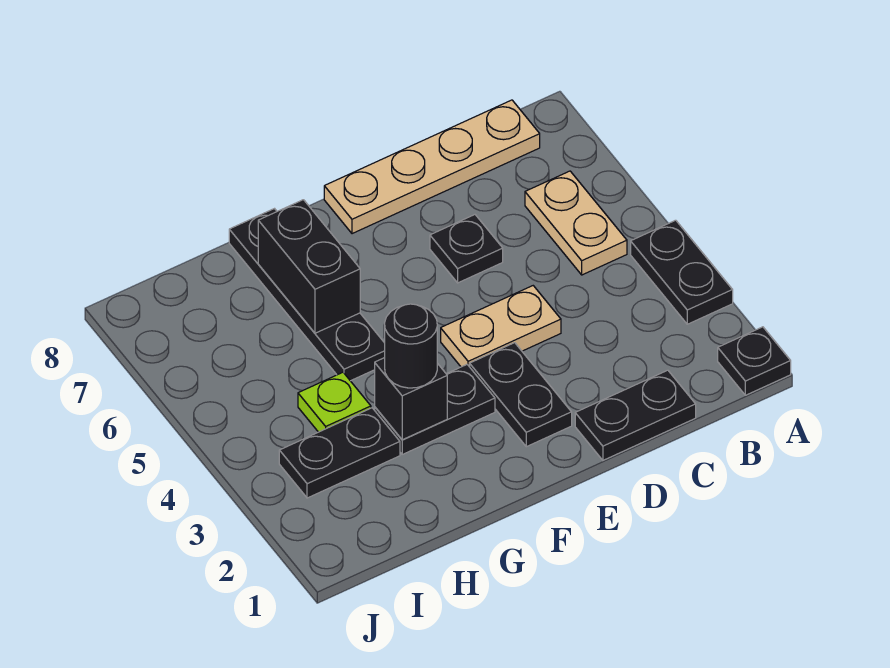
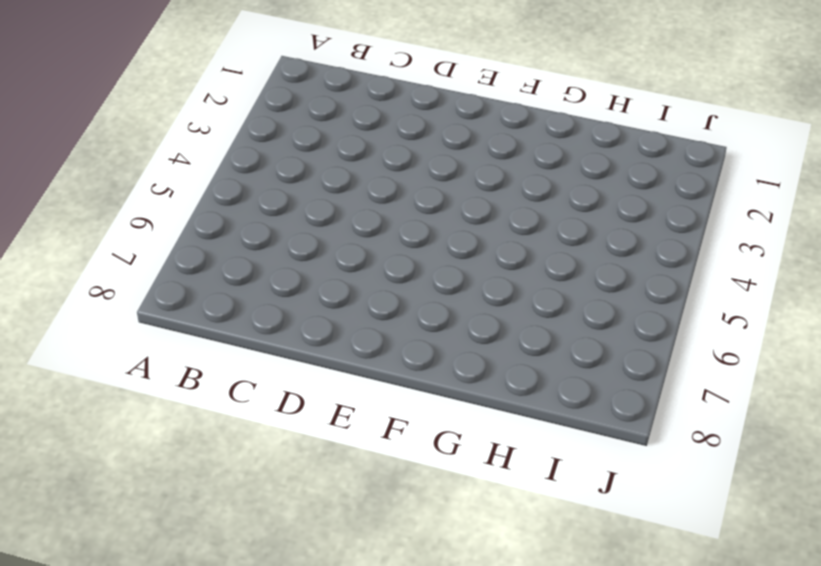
none -> black 1x1 plate [718,327,791,395]
none -> black 1x2 plate [631,220,733,324]
none -> tan 1x2 plate [525,171,627,275]

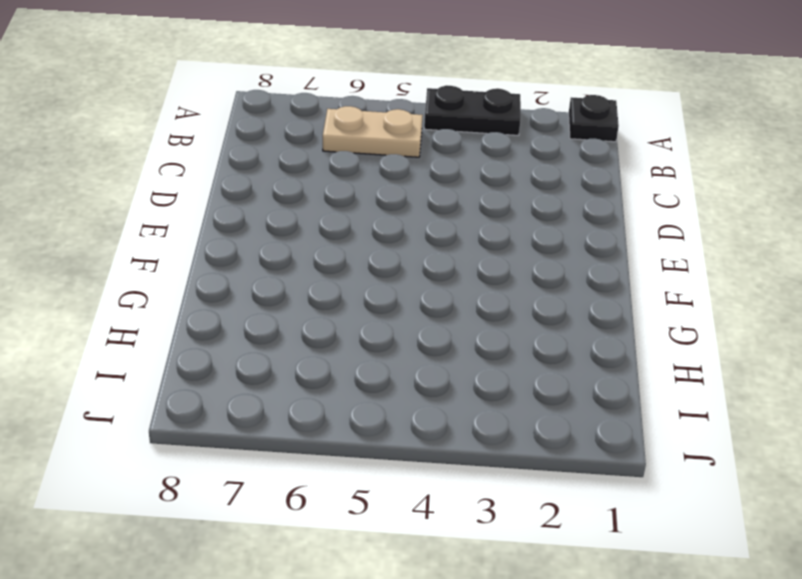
none -> tan 1x4 plate [324,100,540,234]
none -> black 1x2 plate [575,370,696,460]
none -> tan 1x2 plate [441,286,561,367]

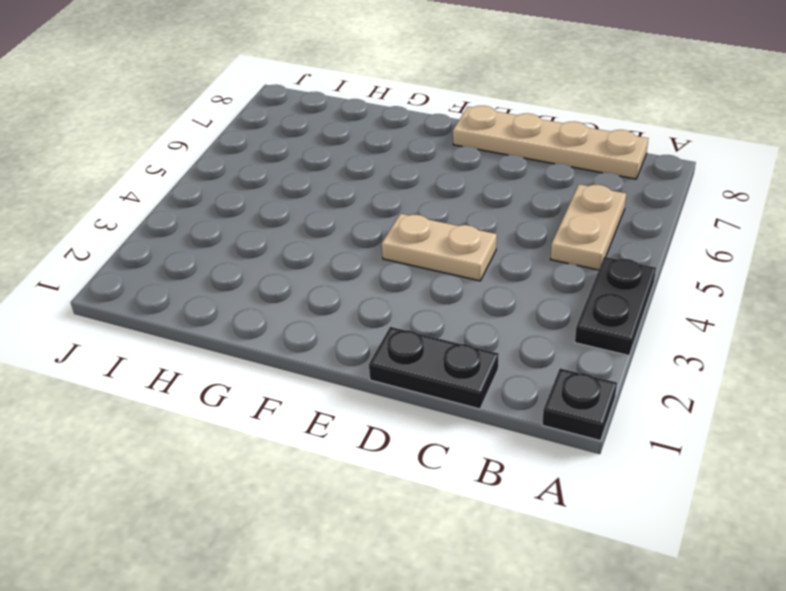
none -> black 1x1 plate [430,215,503,283]
none -> black 1x2 plate [470,343,572,447]
none -> black 1x2 plate [375,365,495,454]

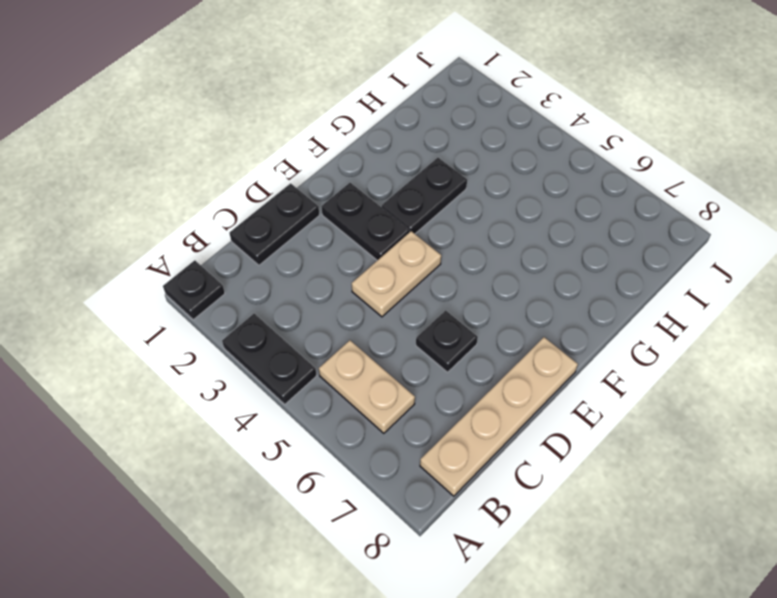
none -> black 1x4 plate [229,209,385,381]
none -> black 1x2 plate [279,408,400,498]
none -> lime 1x1 plate [298,372,371,432]

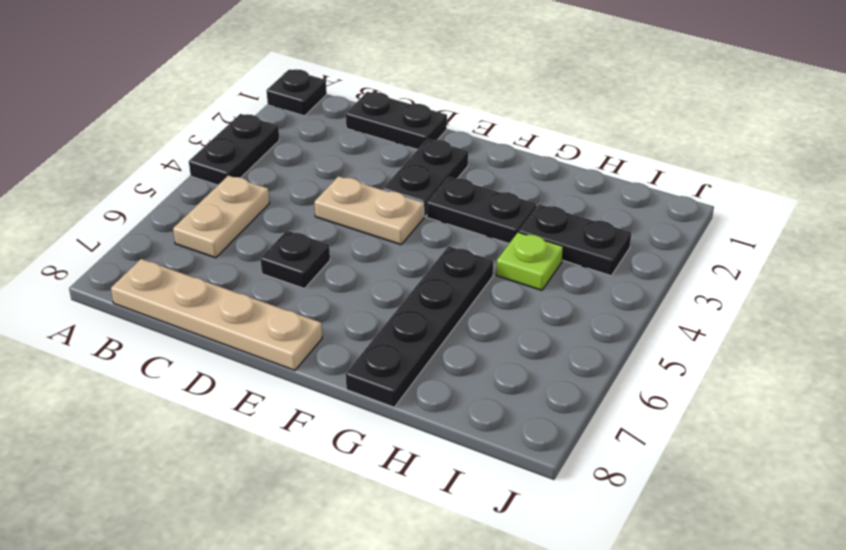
none -> black 1x1 brick [375,358,447,440]
none -> black 1x2 brick [258,200,360,333]
none -> black 1x1 round brick [385,304,437,388]

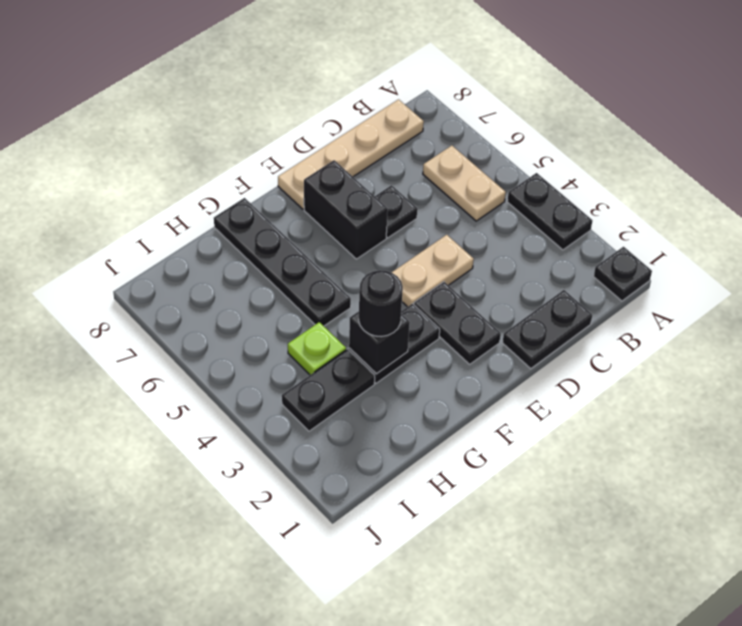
black 1x2 brick [304,160,388,259] -> black 1x2 brick moved to [258,200,360,333]

